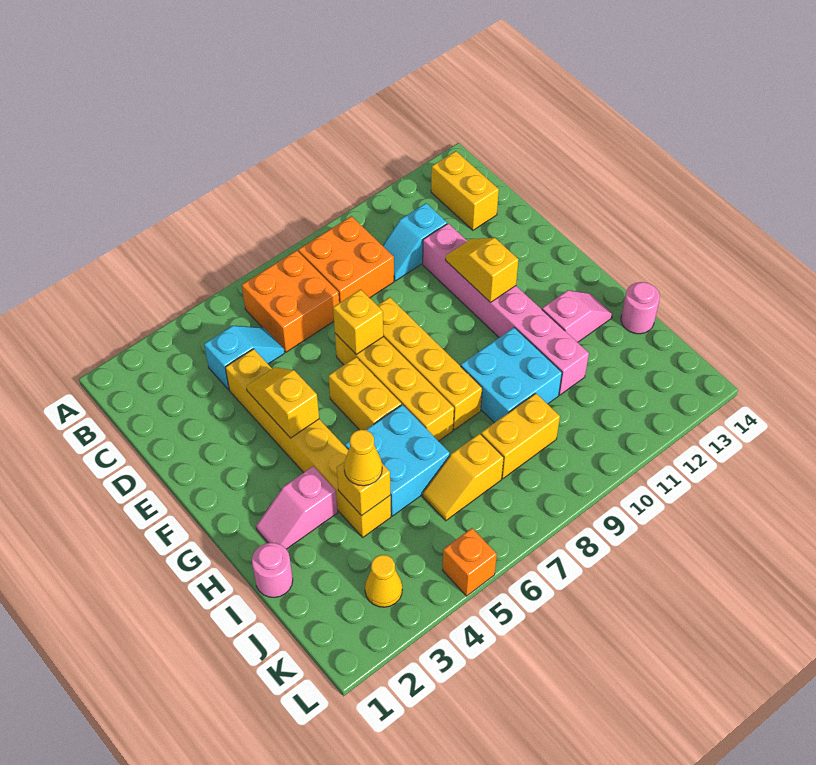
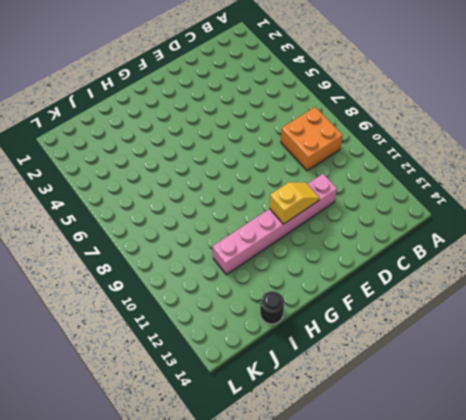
black 1x1 round brick [260,291,284,324] -> pink 1x1 round brick [621,282,660,334]
none -> orange 2x2 brick [242,250,339,352]
none -> yellow 1x2 brick [431,151,499,230]
none -> cyan 1x2 slope [204,326,285,390]

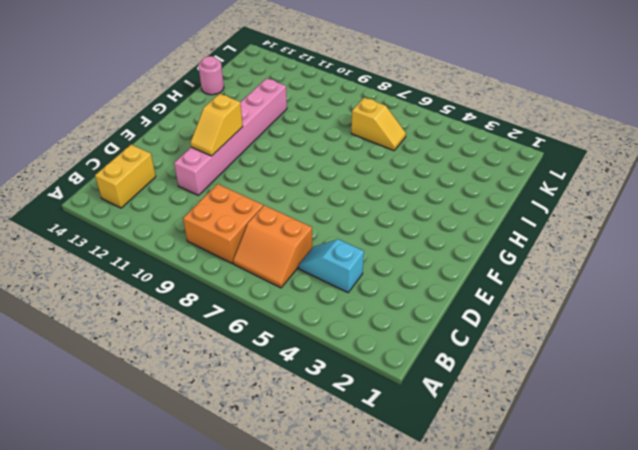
orange 2x2 slope [233,205,312,288] -> orange 2x2 brick [242,250,339,352]
none -> cyan 1x2 slope [383,203,447,281]
none -> yellow 1x6 brick [225,349,391,537]
none -> yellow 1x4 brick [335,333,454,441]

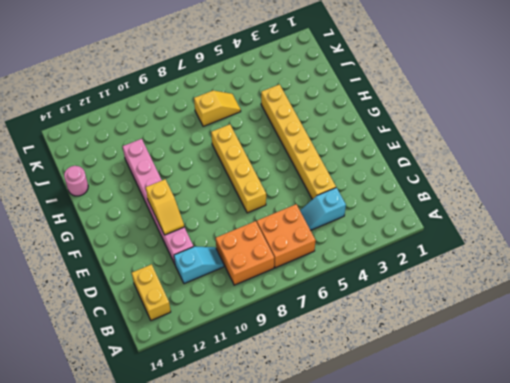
none -> yellow 1x4 brick [377,297,482,430]
none -> yellow 1x2 brick [329,357,401,430]
none -> pink 1x2 slope [256,466,338,549]

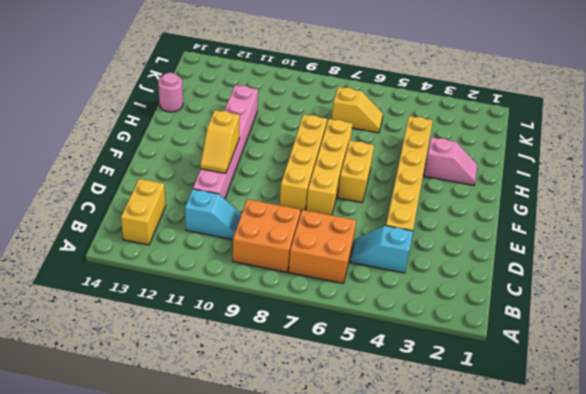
none -> cyan 2x2 brick [345,405,450,516]
none -> cyan 2x2 brick [461,328,562,423]
none -> pink 1x2 slope [542,290,612,342]

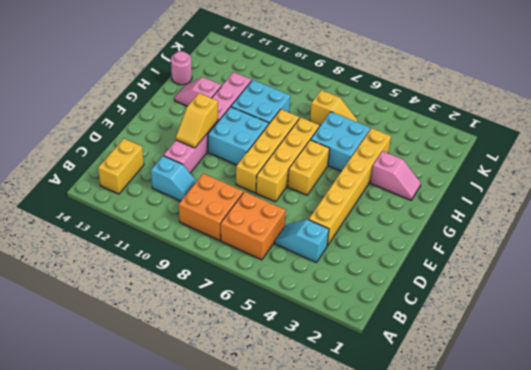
cyan 2x2 brick [208,107,269,165] -> none
none -> pink 1x1 round brick [252,543,293,598]
none -> yellow 1x2 brick [481,393,560,479]
none -> yellow 1x1 cone [365,555,402,607]

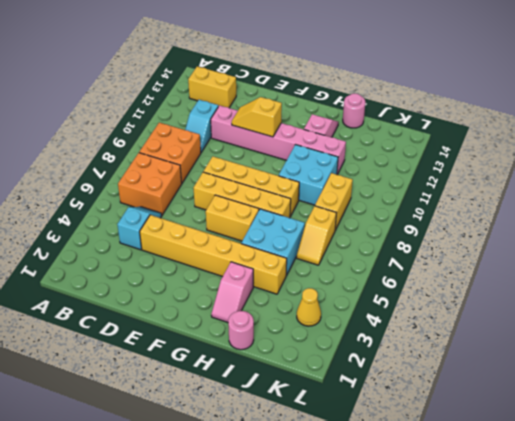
none -> orange 1x1 brick [443,528,497,596]
none -> yellow 1x2 slope [246,367,319,438]
none -> yellow 1x1 brick [333,289,383,355]

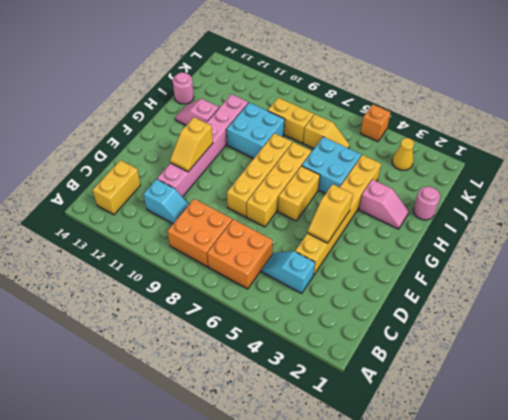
none -> yellow 1x1 brick [333,289,383,355]
none -> yellow 1x1 brick [337,462,390,516]
none -> yellow 1x1 cone [344,430,382,486]

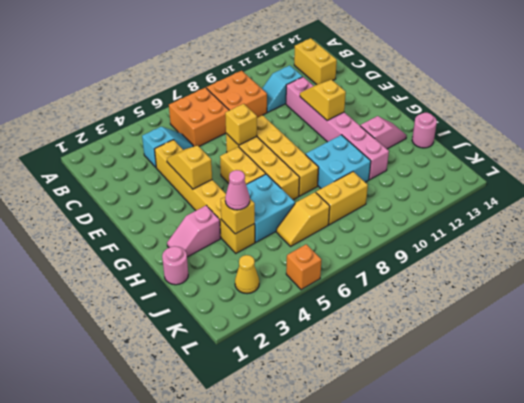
pink 1x1 cone [225,170,250,210] -> yellow 1x1 cone [344,430,382,486]

